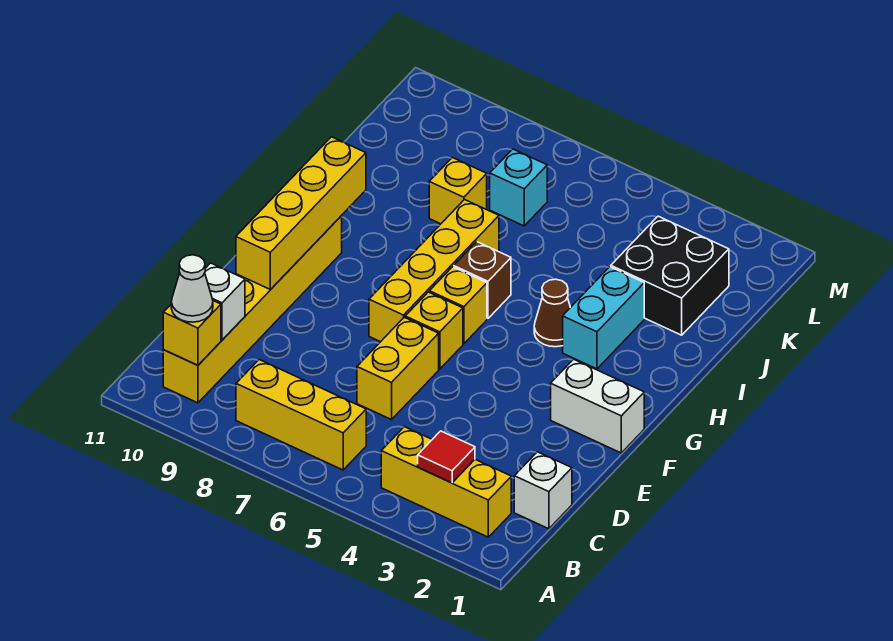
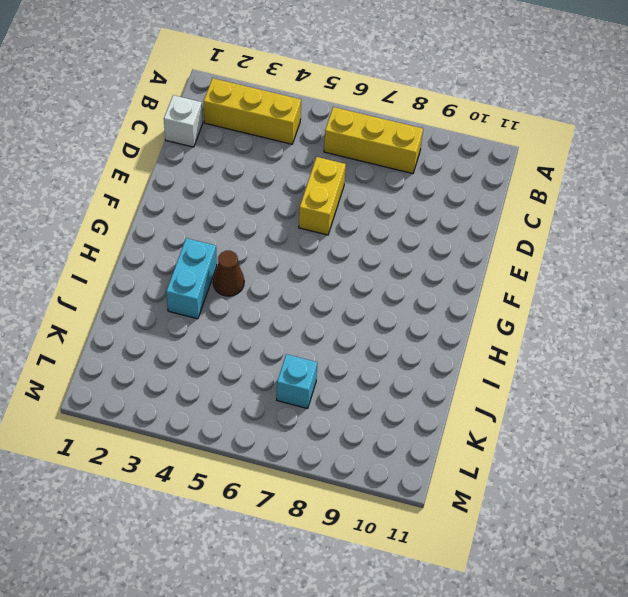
none -> yellow 1x6 brick [163,216,342,403]
none -> white 1x2 brick [551,359,644,453]
none -> yellow 1x1 brick [405,292,463,369]

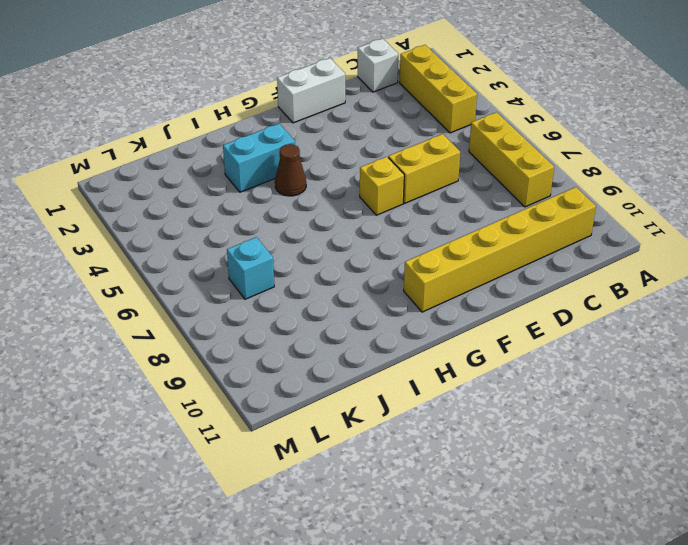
white 1x2 brick [277,58,345,123] -> white 1x2 brick turned to [551,359,644,453]
none -> yellow 1x4 brick [369,200,499,342]
none -> yellow 1x1 brick [429,267,487,344]
none -> brown 1x1 brick [454,242,511,318]

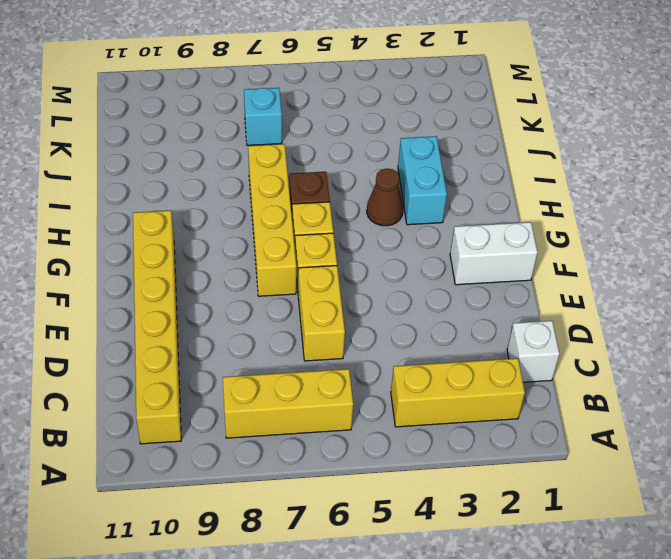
none -> black 2x2 brick [611,216,729,335]
none -> yellow 1x1 brick [429,157,487,224]
none -> red 1x1 tile [418,431,475,483]

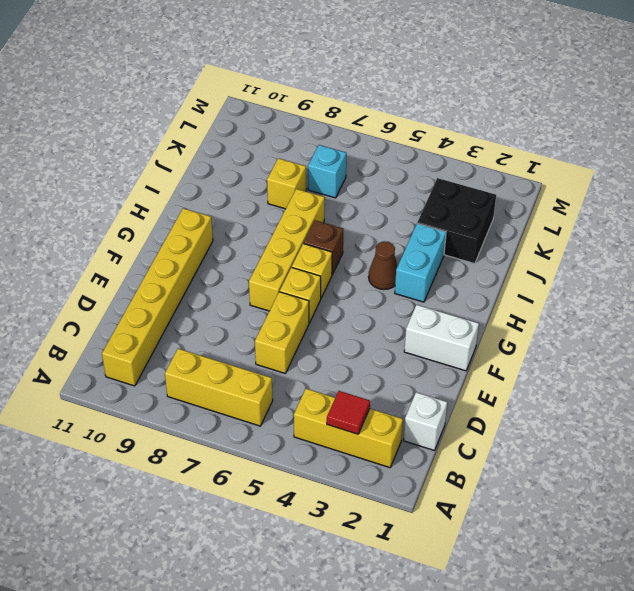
none -> yellow 1x1 brick [163,301,221,365]
none -> white 1x1 brick [205,263,245,340]
none -> yellow 1x4 brick [236,137,366,290]

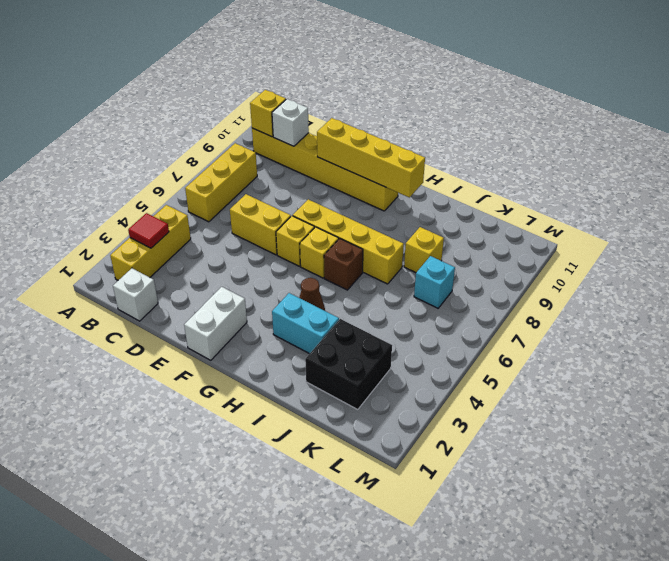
none -> white 1x1 cone [171,255,213,322]

